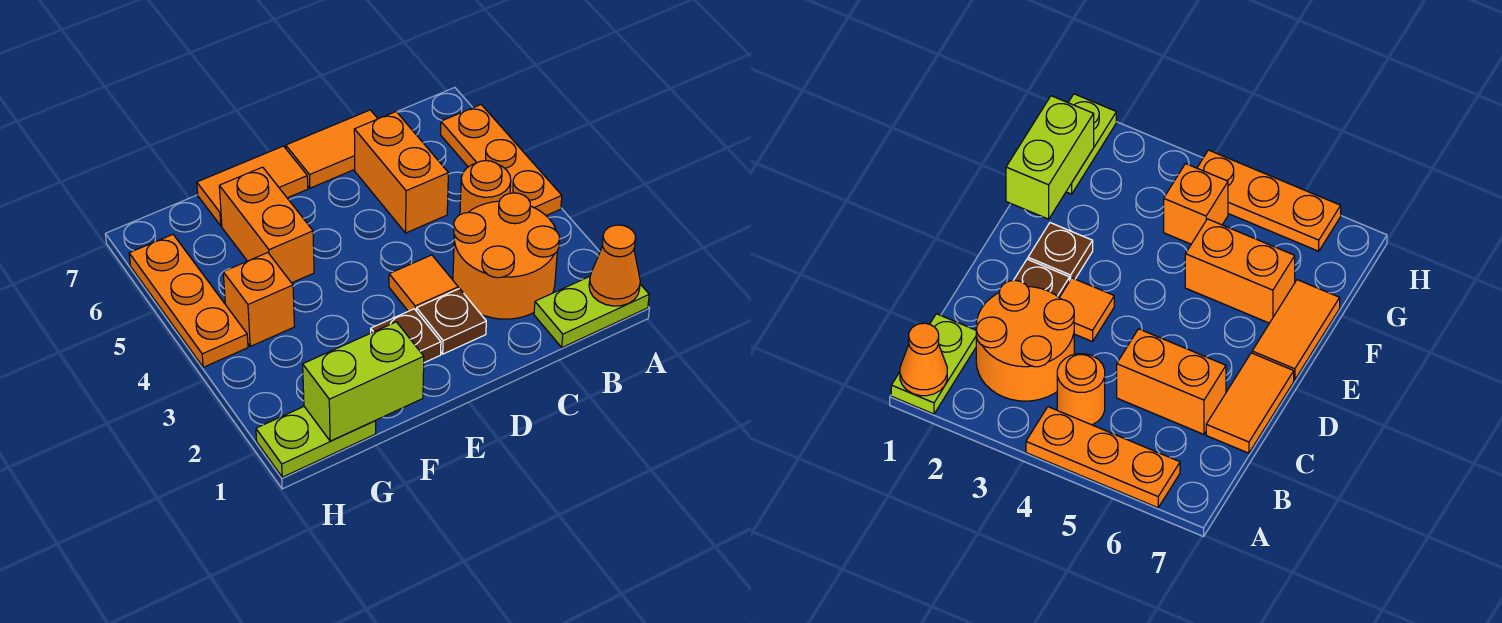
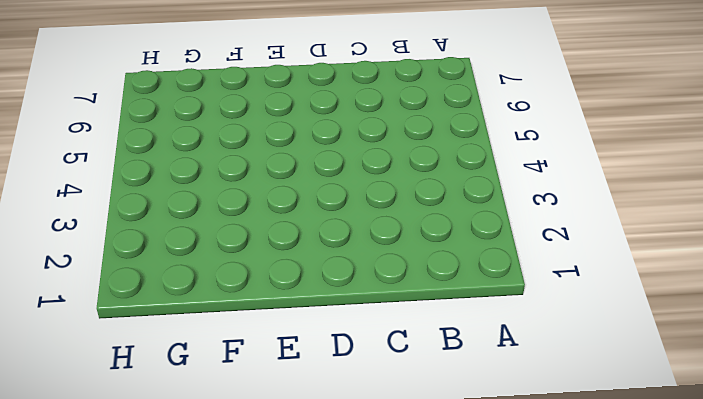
none -> lime 1x2 plate [534,277,649,347]
none -> orange 1x3 plate [441,105,562,215]
none -> orange 2x2 round brick [453,193,559,319]

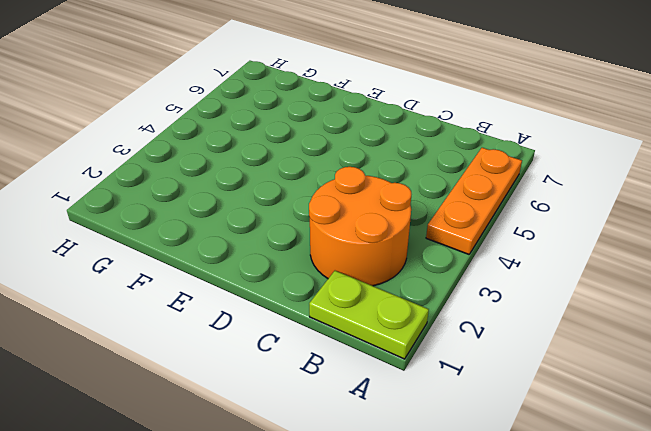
none -> orange 1x1 round brick [460,161,511,215]
none -> orange 1x2 brick [354,112,448,233]
none -> orange 1x2 tile [286,110,378,188]

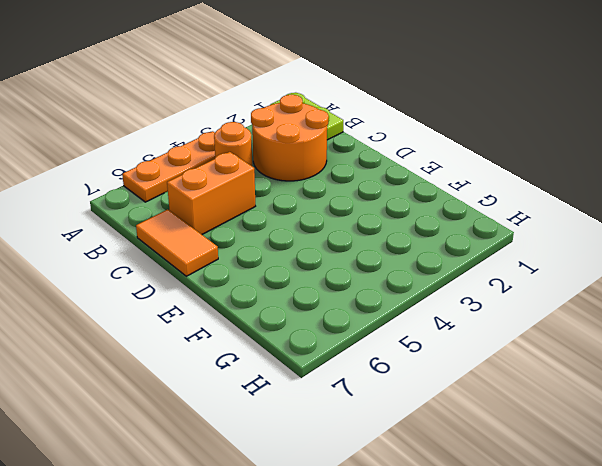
none -> brown 1x1 plate [416,289,486,354]
none -> orange 1x1 tile [389,255,458,311]
none -> brown 1x1 plate [371,309,441,363]

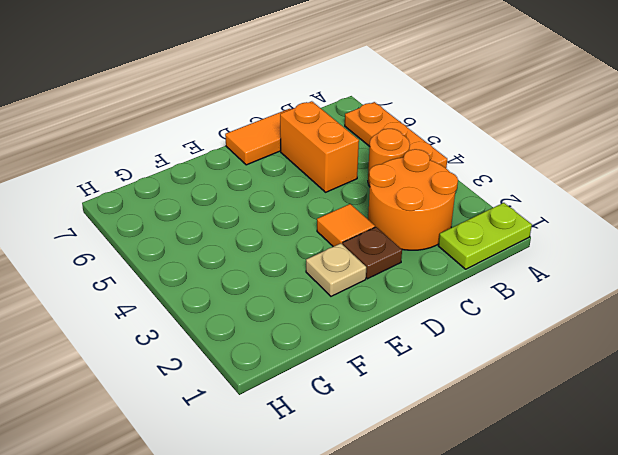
tan 1x1 plate [306,243,366,296] -> brown 1x1 plate [371,309,441,363]
none -> orange 1x2 tile [197,146,308,226]
none -> orange 1x2 brick [219,167,314,283]
none -> lime 1x2 plate [256,407,376,477]

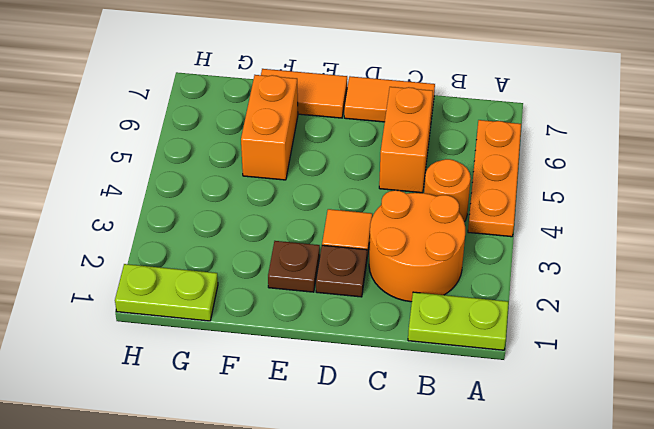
none -> orange 1x1 brick [223,253,295,346]
none -> orange 1x3 plate [129,235,248,367]
none -> orange 1x1 cone [589,225,640,306]

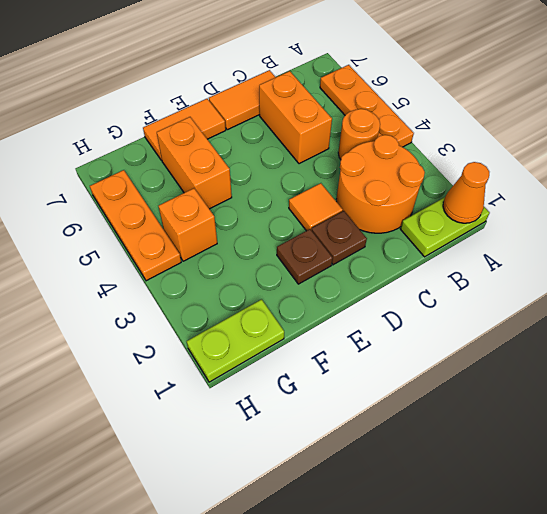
none -> lime 1x2 brick [303,322,424,441]

